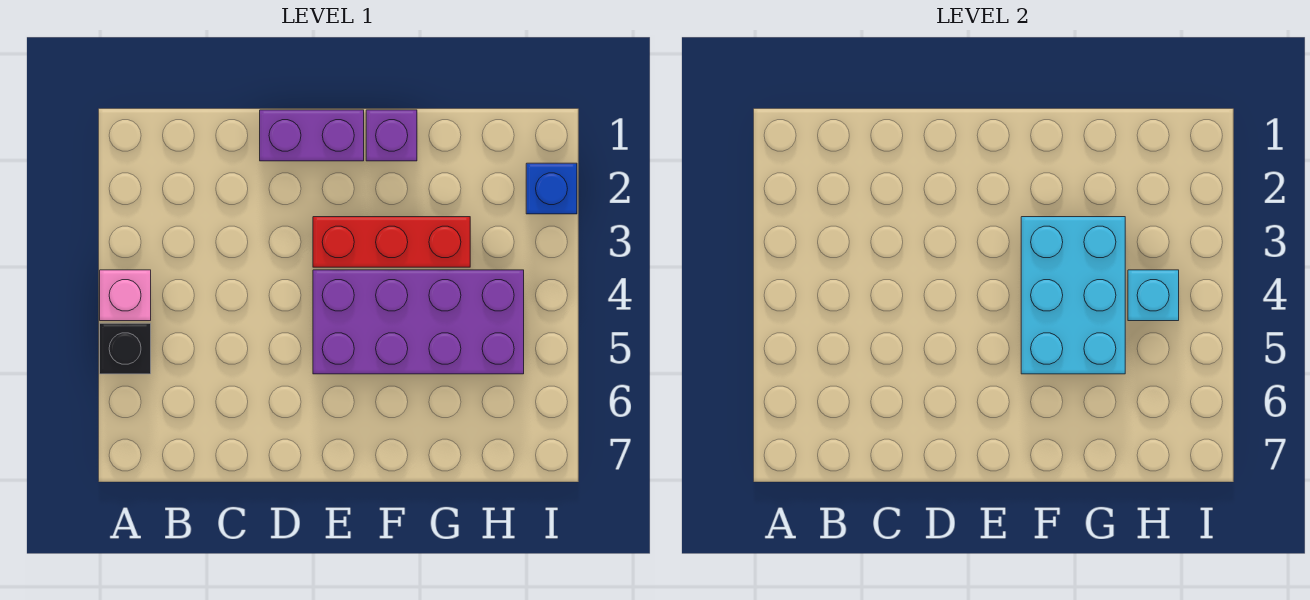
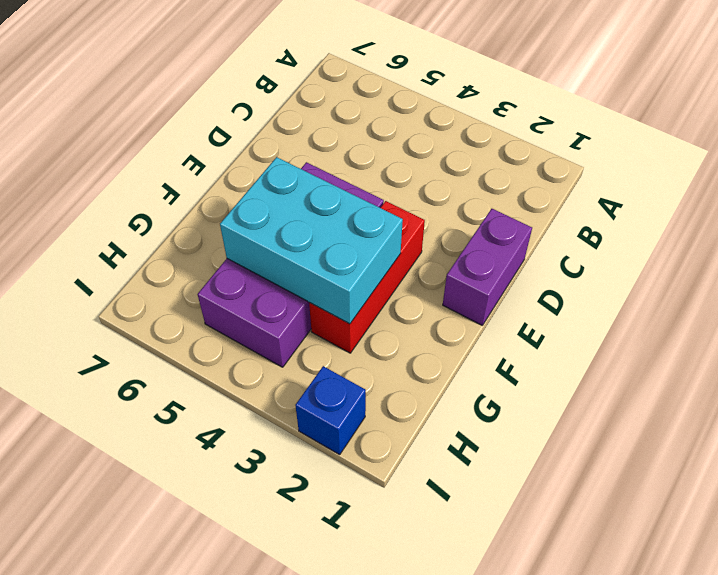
none -> pink 1x1 brick [100,270,151,321]
none -> black 1x1 brick [100,323,151,374]

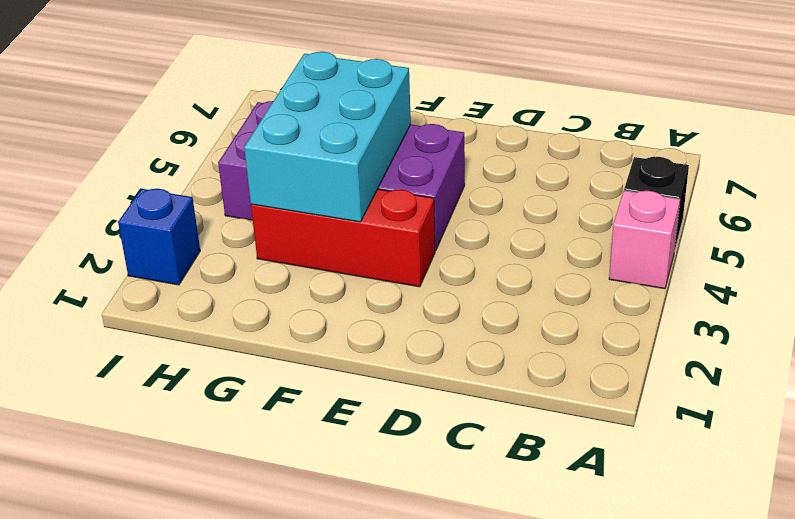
none -> purple 1x2 brick [260,110,364,161]
none -> purple 1x1 brick [366,110,417,161]

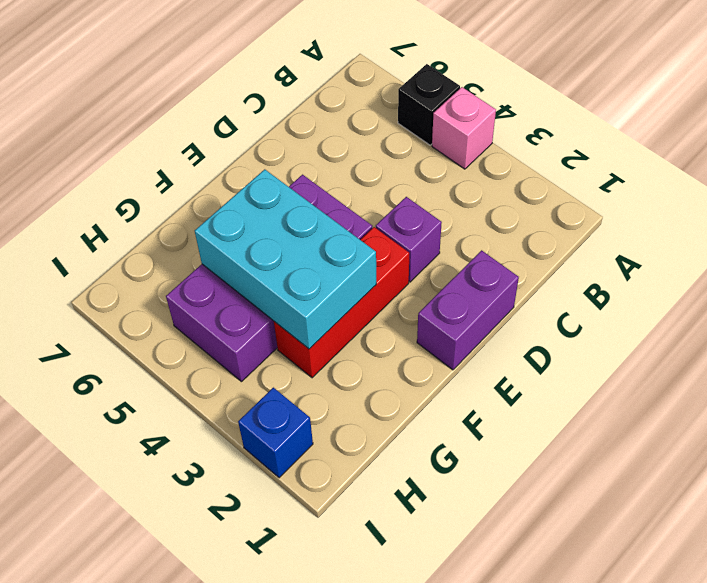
purple 1x1 brick [376,197,442,282] -> purple 1x1 brick moved to [366,110,417,161]
none -> cyan 1x1 brick [1128,270,1179,321]

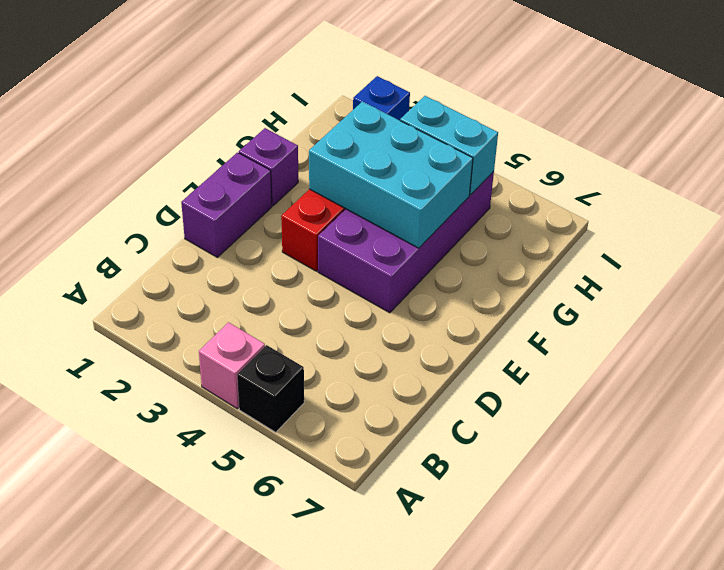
cyan 1x2 brick [400,96,498,195] -> cyan 1x1 brick [1128,270,1179,321]

